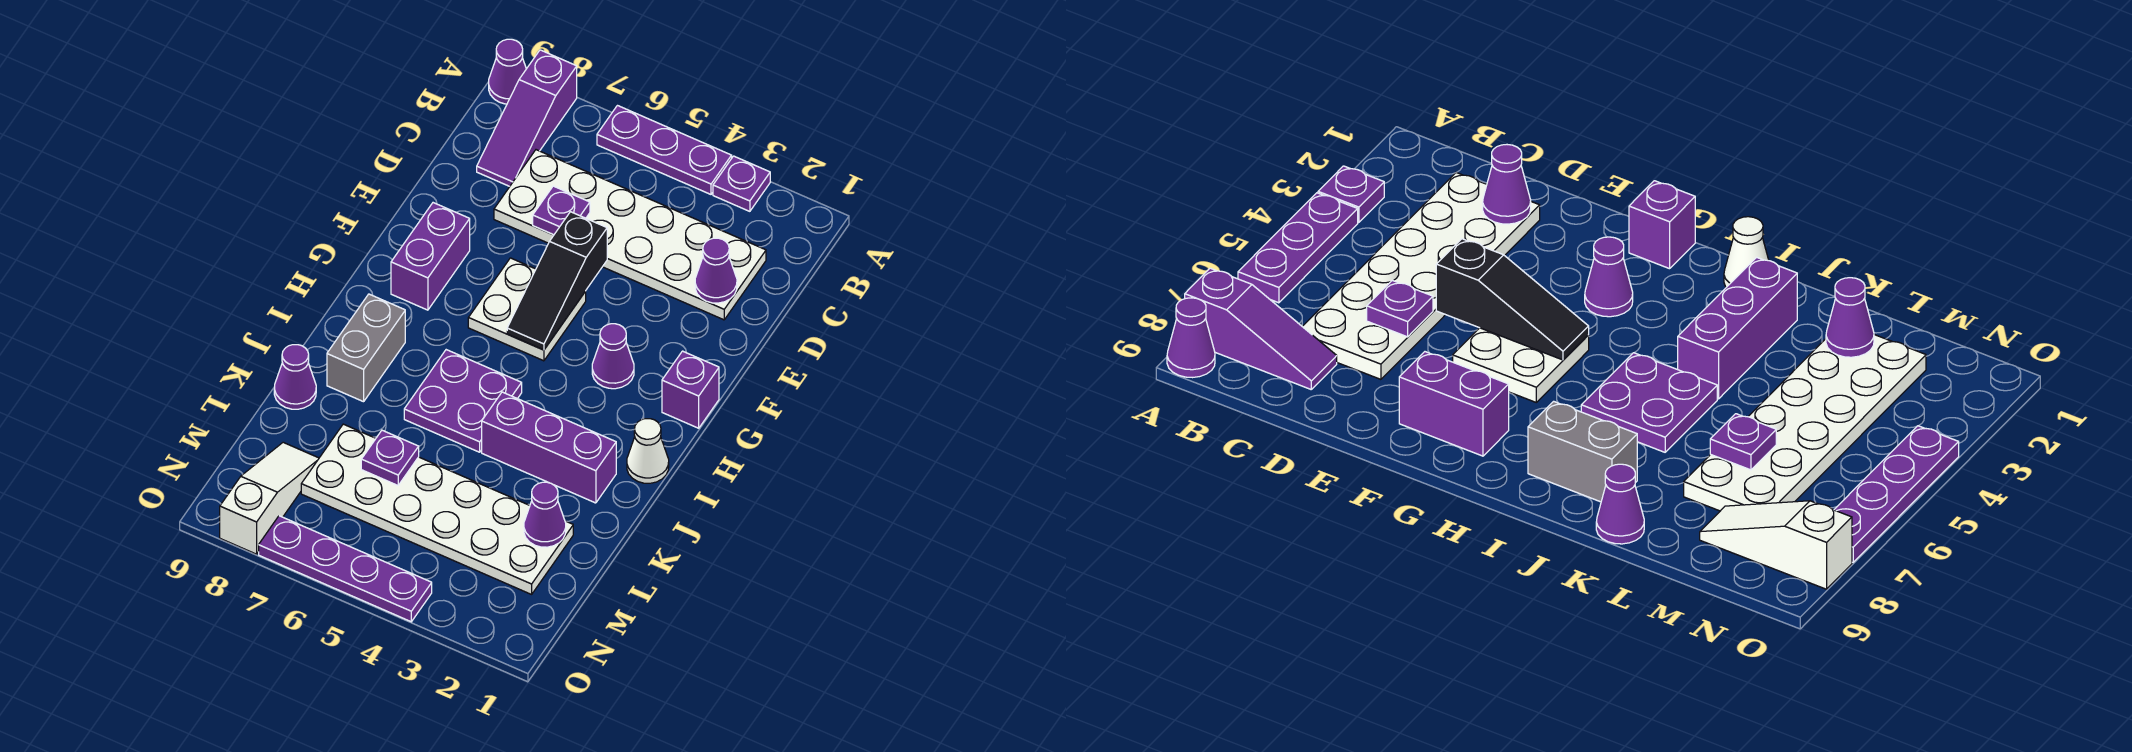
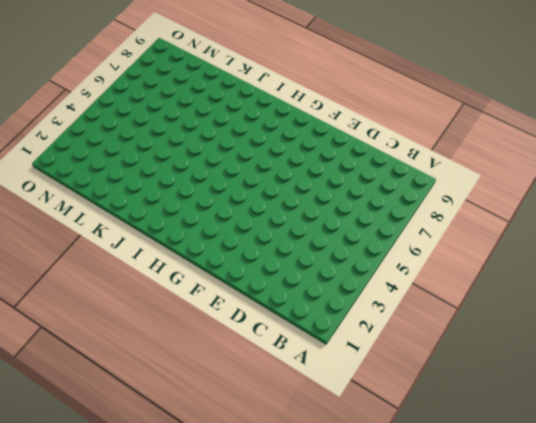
none -> purple 1x1 plate [713,156,770,211]
none -> purple 1x3 plate [597,106,732,194]
none -> purple 1x3 slope [477,50,577,186]

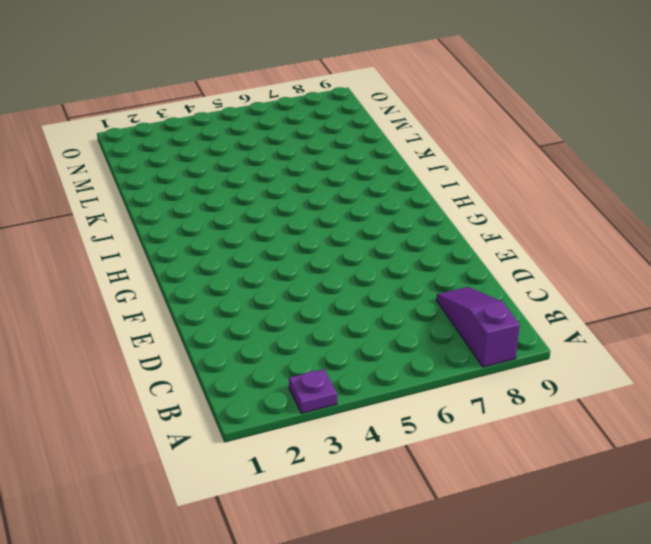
none -> purple 1x3 plate [597,106,732,194]
none -> purple 1x1 cone [489,39,526,104]
none -> white 2x6 plate [494,150,766,320]

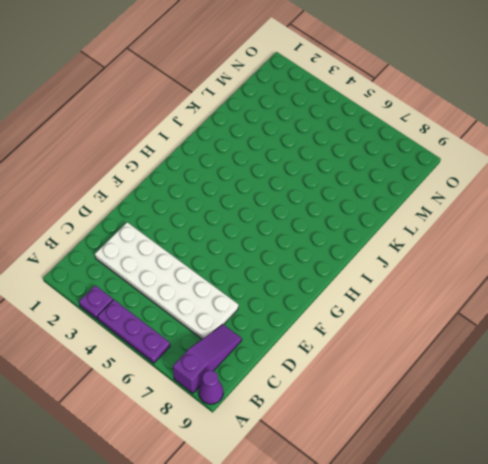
none -> white 2x2 plate [468,258,586,361]
none -> purple 1x2 brick [391,203,470,310]
none -> purple 1x1 brick [662,351,719,428]

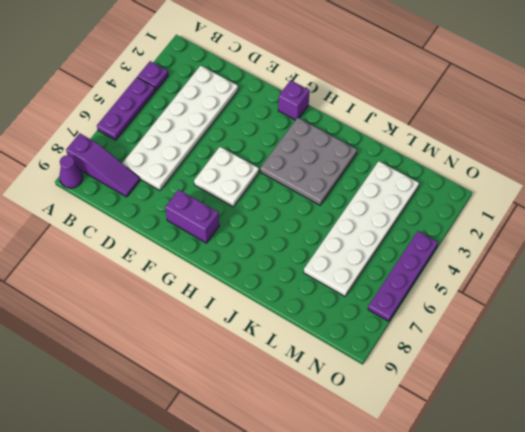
grey 3x3 plate [260,118,357,205] -> purple 1x3 brick [482,392,616,503]
none -> purple 1x1 cone [592,324,634,389]
none -> white 1x1 cone [627,419,669,483]
none -> purple 2x2 plate [404,350,522,452]

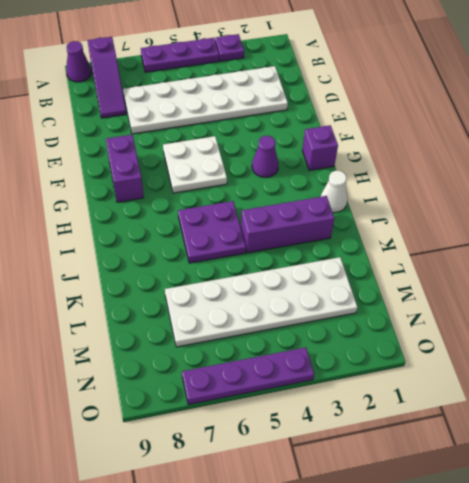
none -> grey 1x2 brick [327,294,405,402]
none -> purple 1x1 cone [274,345,316,409]
none -> white 1x3 slope [220,442,319,554]

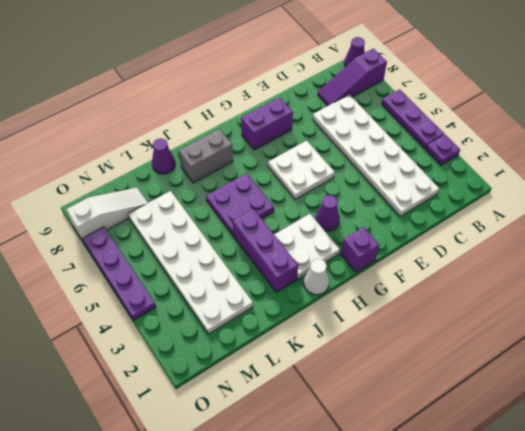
white 2x2 plate [274,214,340,279] -> none
none -> purple 1x1 cone [695,238,737,303]
none -> purple 1x1 plate [533,186,590,235]
none -> black 1x3 slope [507,212,607,350]

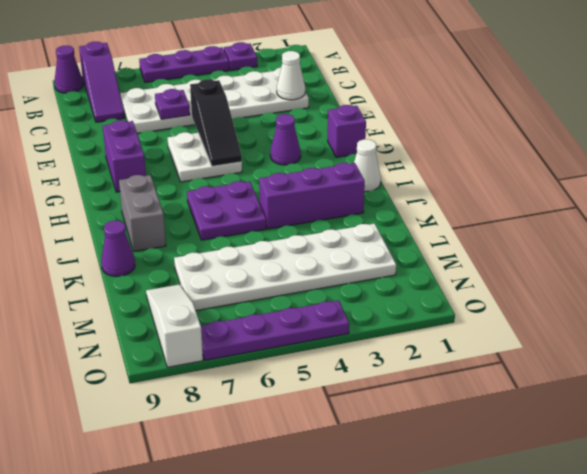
white 1x1 cone [277,51,305,100] -> purple 1x1 cone [695,238,737,303]
none -> purple 1x1 cone [524,482,566,547]
none -> purple 1x1 plate [361,430,419,485]

